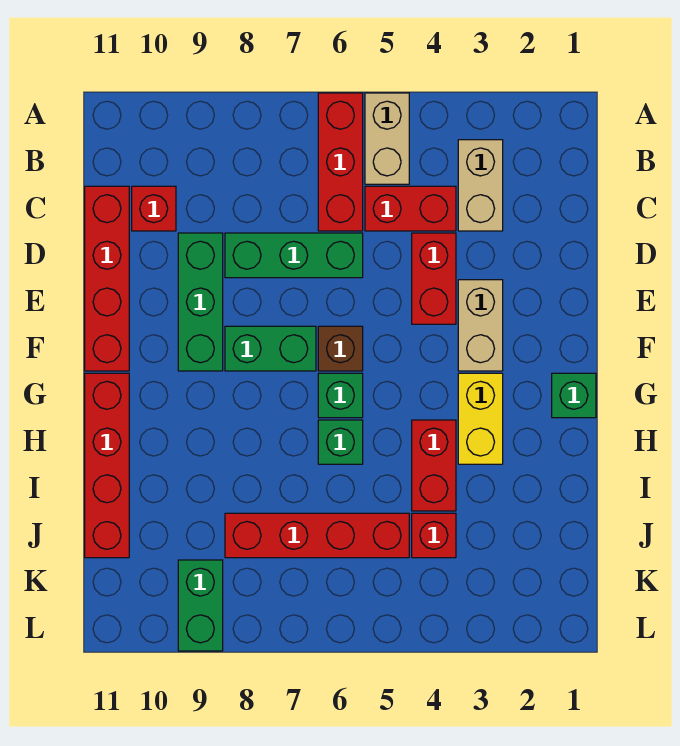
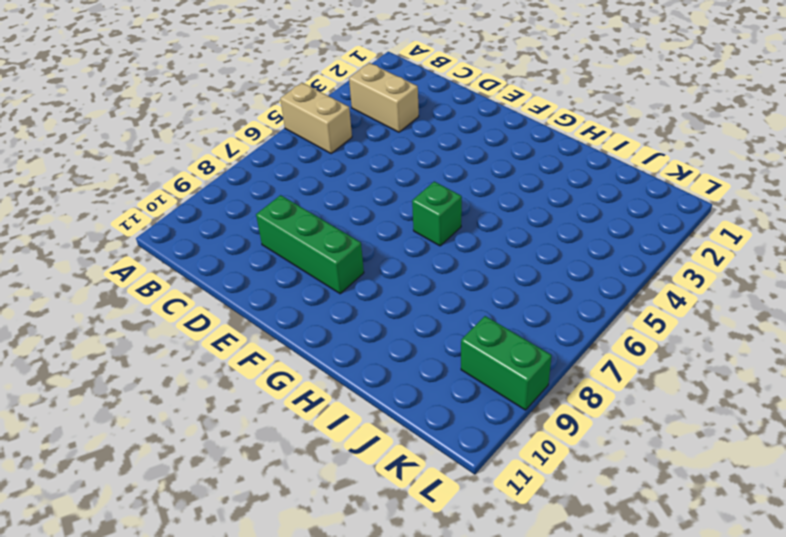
none -> red 1x3 brick [318,93,363,231]
none -> red 1x2 brick [365,186,456,231]
none -> red 1x1 brick [132,186,176,231]

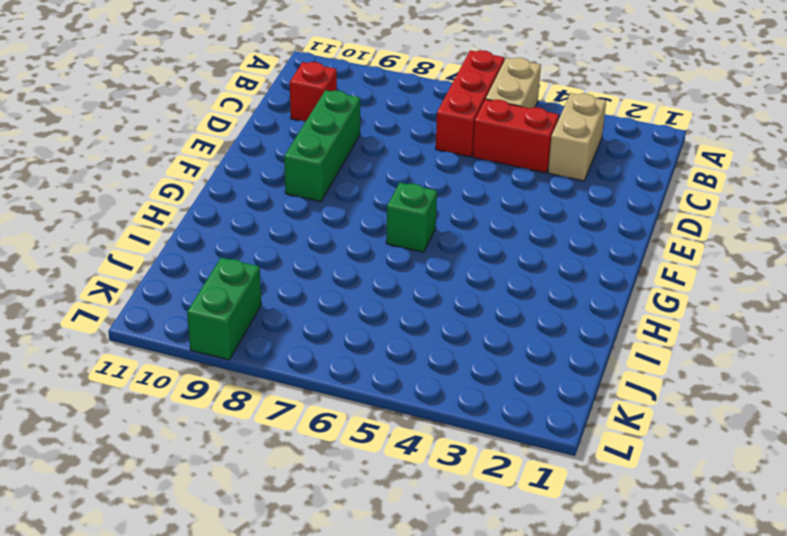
none -> red 1x4 brick [85,186,129,371]
none -> red 1x2 brick [412,233,456,324]
none -> green 1x3 brick [225,233,363,278]

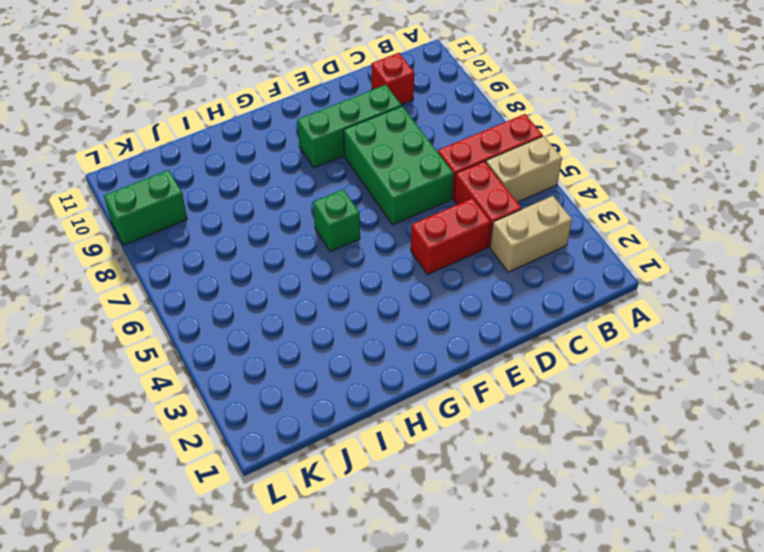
green 2x3 brick [344,106,453,225] -> green 1x3 brick [225,233,363,278]
none -> red 1x4 brick [85,186,129,371]
none -> tan 1x2 brick [458,280,503,371]
none -> brown 1x1 brick [318,326,363,371]

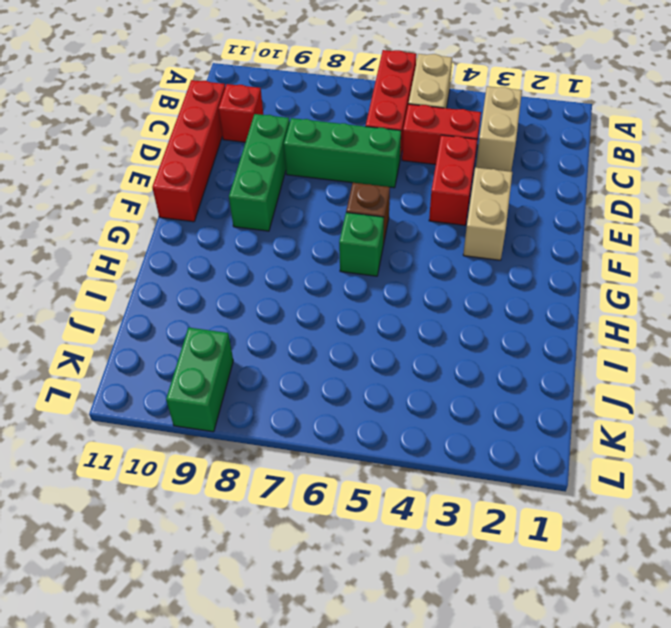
none -> green 1x2 brick [225,326,316,371]
none -> green 1x1 brick [552,373,596,418]
none -> yellow 1x2 brick [458,373,503,464]

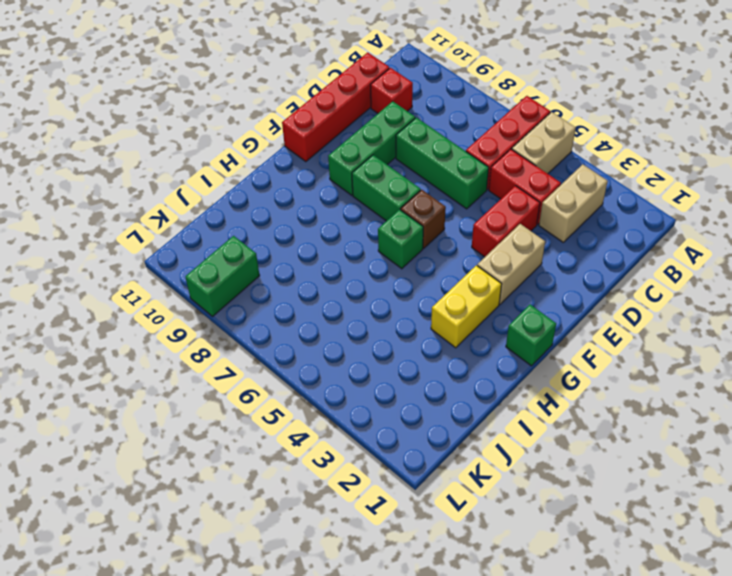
none -> red 1x4 brick [85,373,129,558]
none -> red 1x2 brick [412,420,456,511]
none -> green 1x1 brick [318,420,363,464]

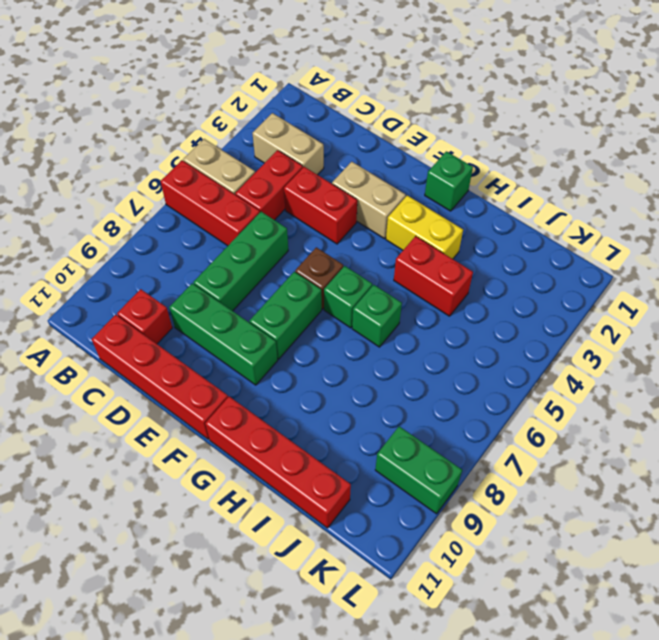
none -> red 1x1 brick [412,513,456,558]
none -> red 1x4 brick [225,513,409,558]

